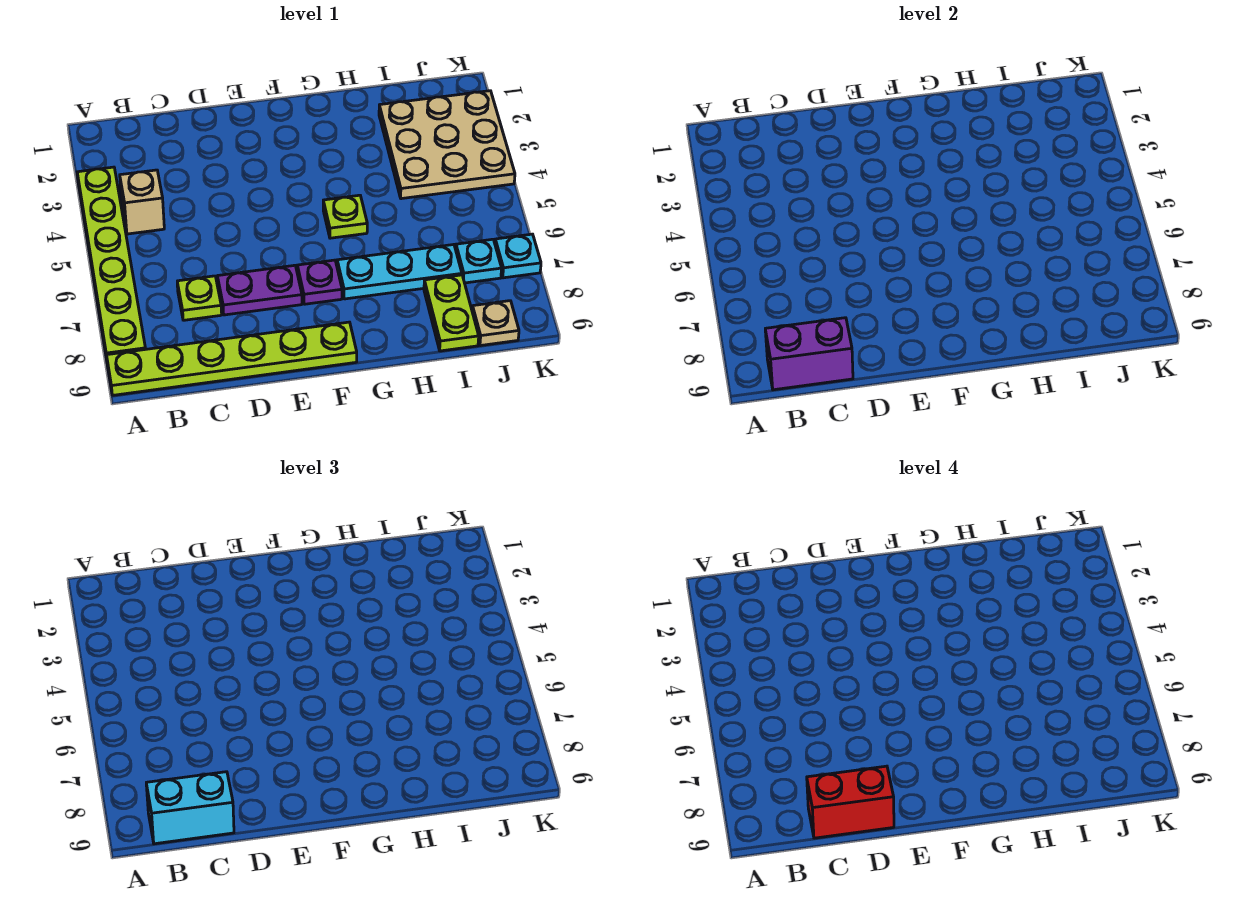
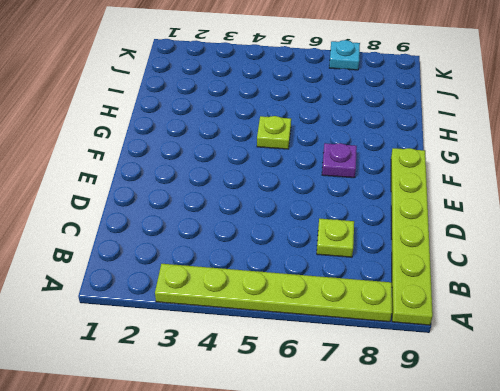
none -> tan 1x1 brick [120,170,164,234]
none -> purple 1x2 plate [217,265,302,315]
none -> cyan 1x3 plate [337,245,462,299]

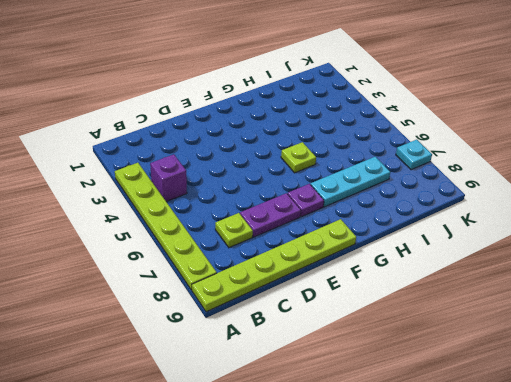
purple 1x1 brick [150,154,187,202] -> tan 1x1 brick [120,170,164,234]
none -> tan 3x3 plate [379,91,515,199]
none -> lime 1x2 plate [424,275,479,351]
none -> cyan 1x1 plate [456,239,502,283]

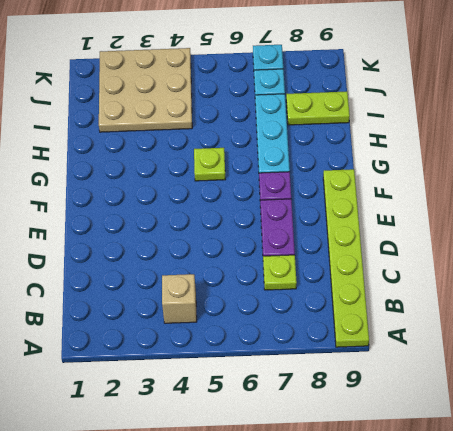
none -> lime 1x6 plate [77,167,145,359]
none -> tan 1x1 plate [472,301,519,346]
none -> purple 1x2 brick [765,318,853,390]

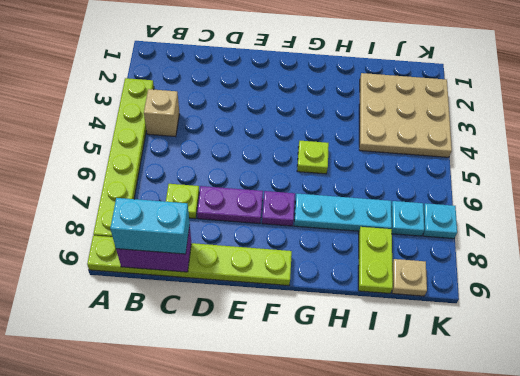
none -> red 1x2 brick [807,766,894,838]

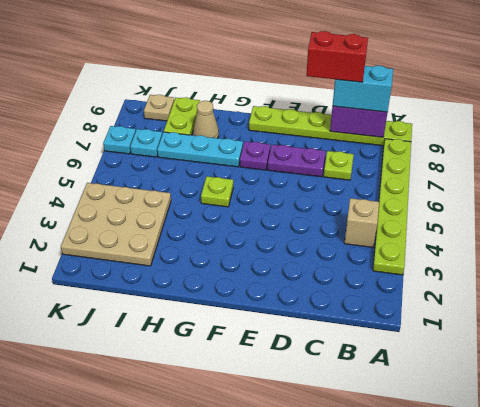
tan 1x1 cone [193,101,219,138] -> none

